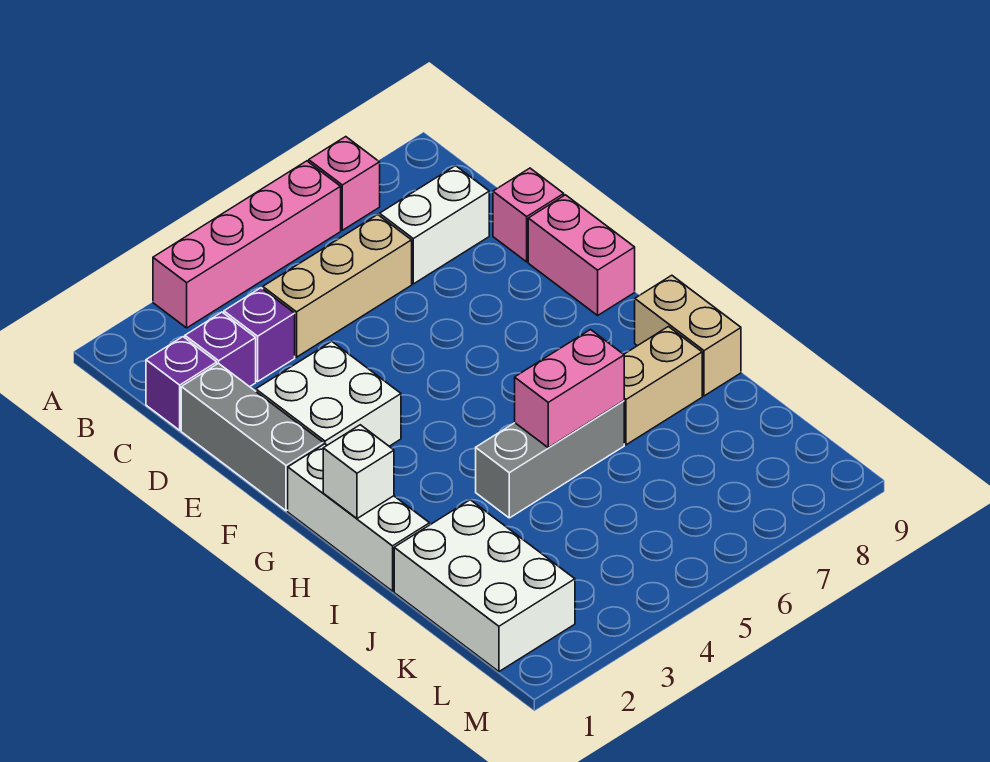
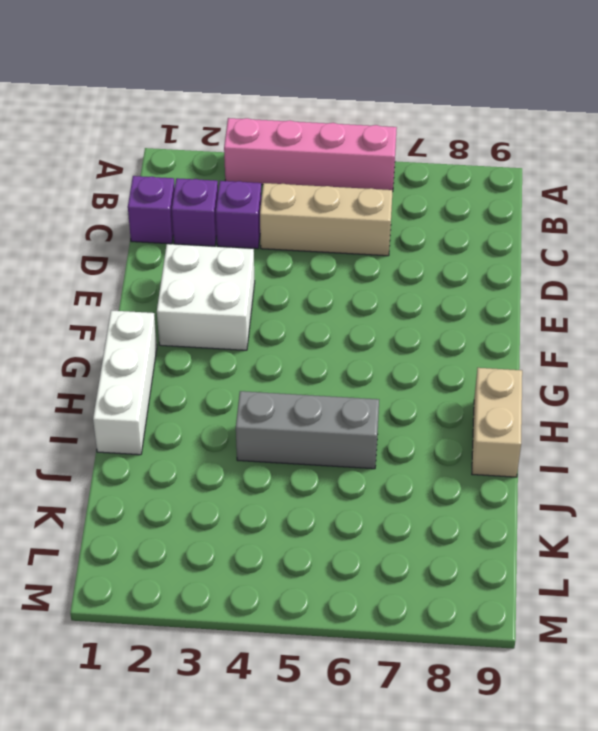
none -> pink 1x1 brick [309,137,380,230]
none -> white 1x2 brick [380,166,489,284]
none -> grey 1x3 brick [181,363,323,511]

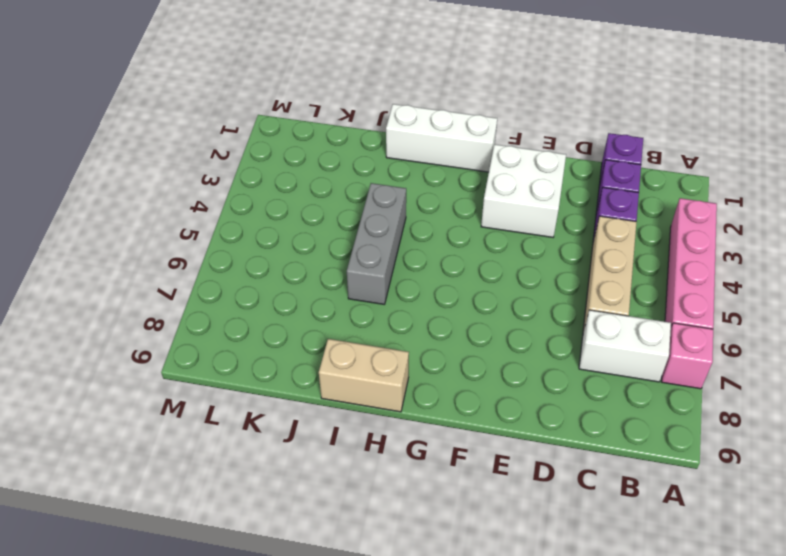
white 1x2 brick [579,310,671,382] -> white 1x2 brick turned to [380,166,489,284]
none -> grey 1x3 brick [181,363,323,511]
none -> pink 1x1 brick [493,168,564,262]
none -> pink 1x2 brick [528,195,635,315]

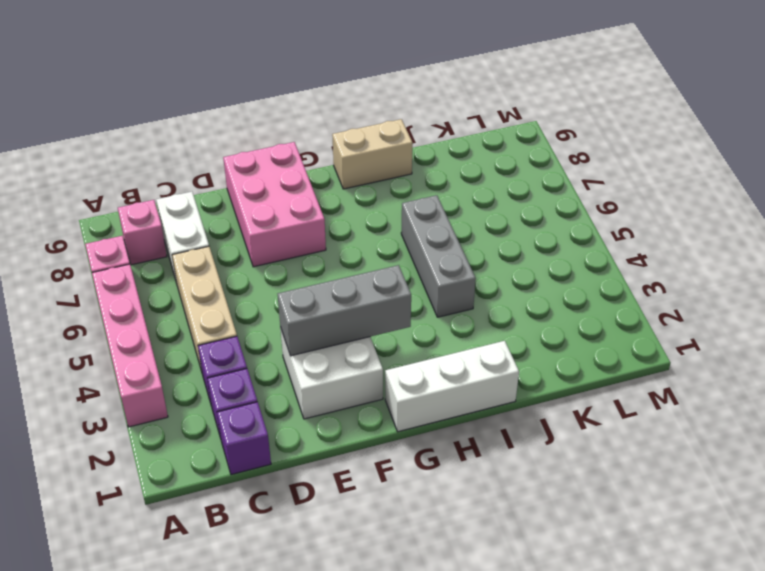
pink 1x1 brick [118,200,167,265] -> pink 1x1 brick moved to [493,168,564,262]
grey 1x3 brick [278,265,411,356] -> grey 1x3 brick moved to [181,363,323,511]
pink 2x3 brick [223,142,326,267] -> pink 1x2 brick [528,195,635,315]
none -> tan 1x2 brick [624,327,702,445]
none -> white 2x3 brick [394,500,575,672]
none -> white 1x1 brick [323,425,394,519]

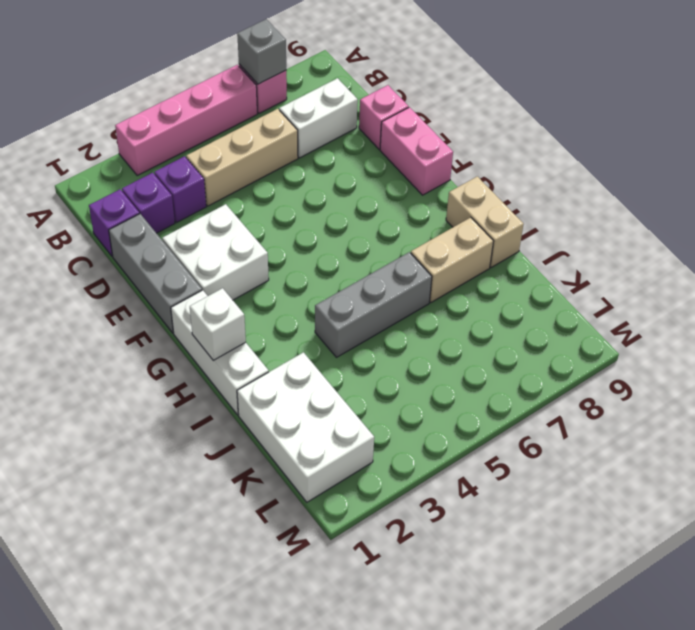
grey 1x1 brick [237,19,286,84] -> none
none -> pink 1x2 brick [515,330,624,448]

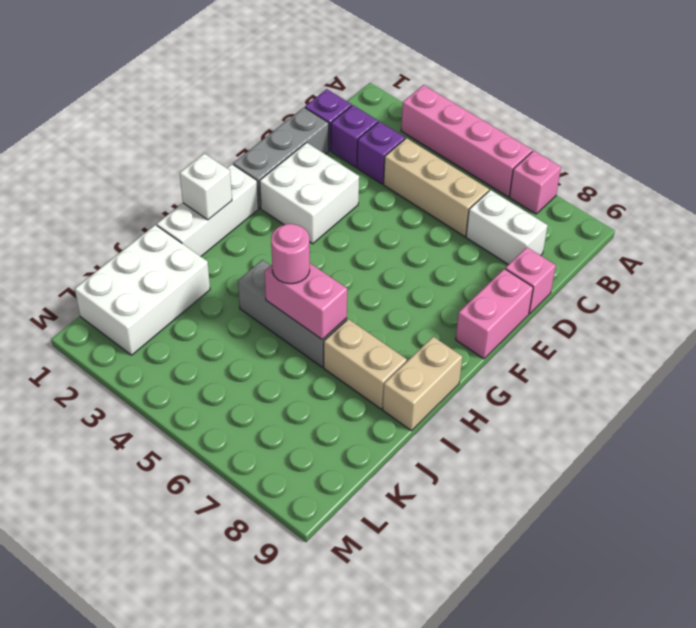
pink 1x1 round brick [271,224,310,284] -> none

